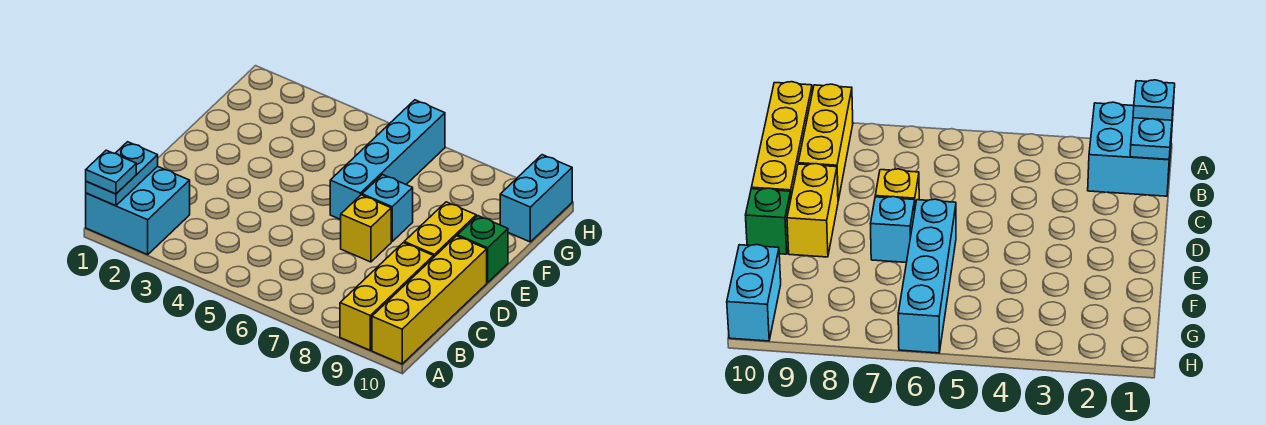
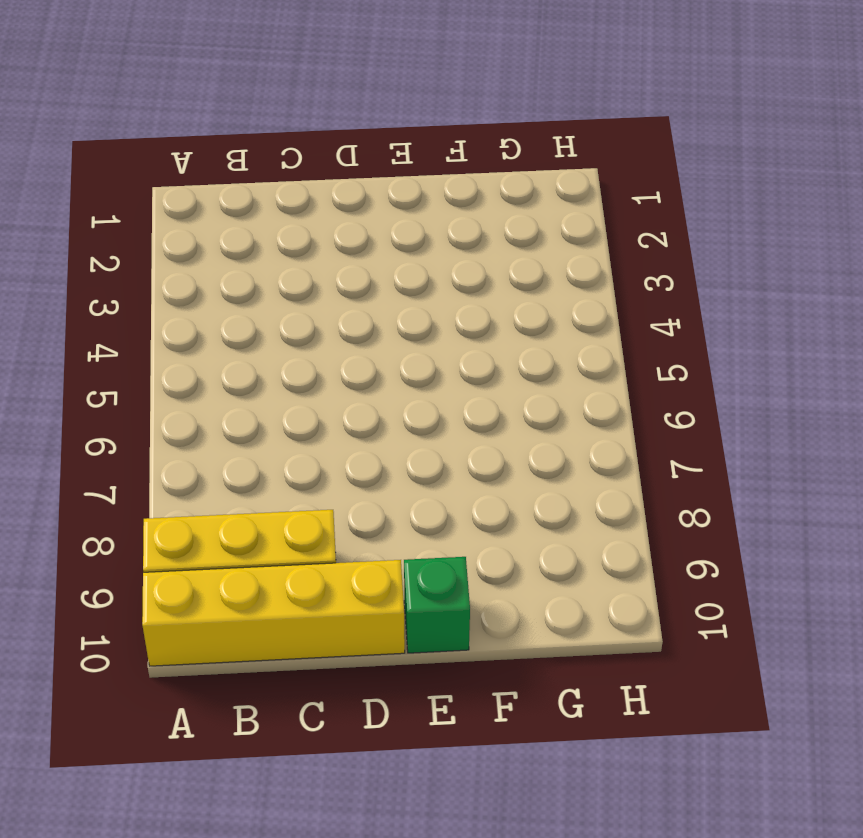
none -> cyan 2x2 brick [86,166,190,255]
none -> yellow 1x1 brick [341,195,391,262]

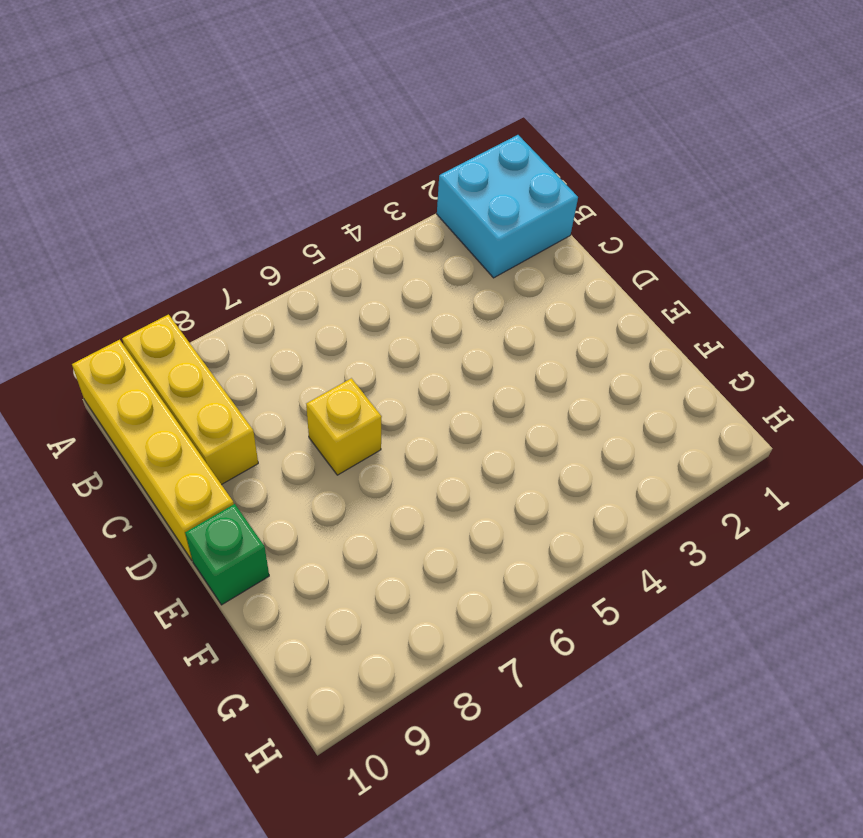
none -> yellow 1x2 brick [404,202,476,257]
none -> cyan 1x4 brick [330,100,445,220]

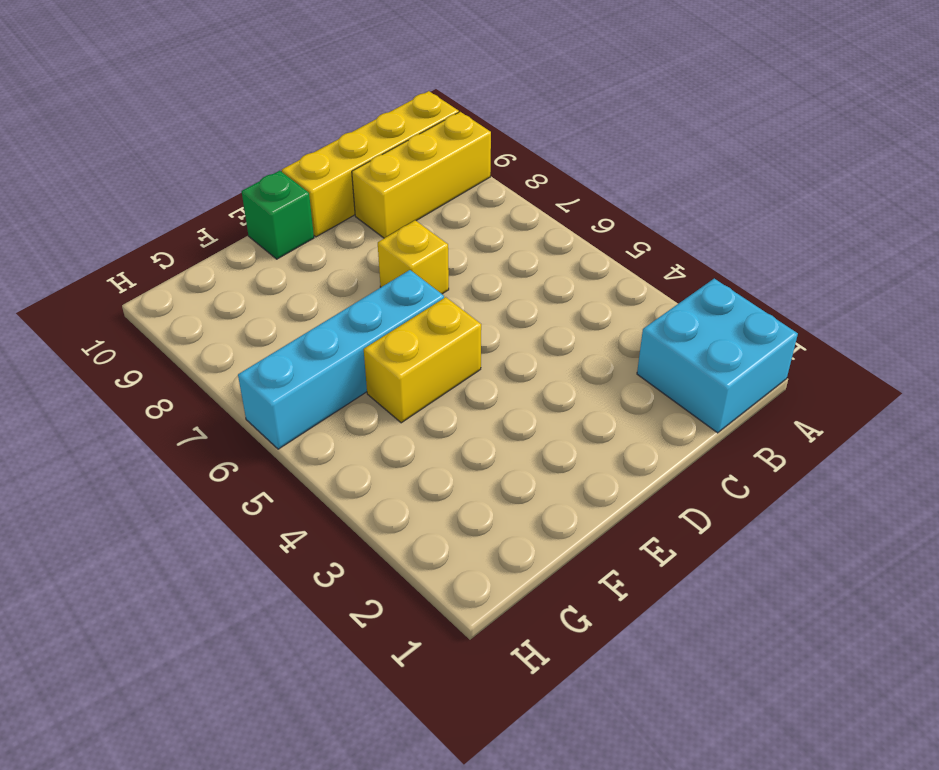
yellow 1x2 brick [364,297,481,423] -> yellow 1x2 brick moved to [404,202,476,257]
none -> cyan 1x1 brick [362,175,413,241]
none -> cyan 1x2 brick [500,155,572,242]

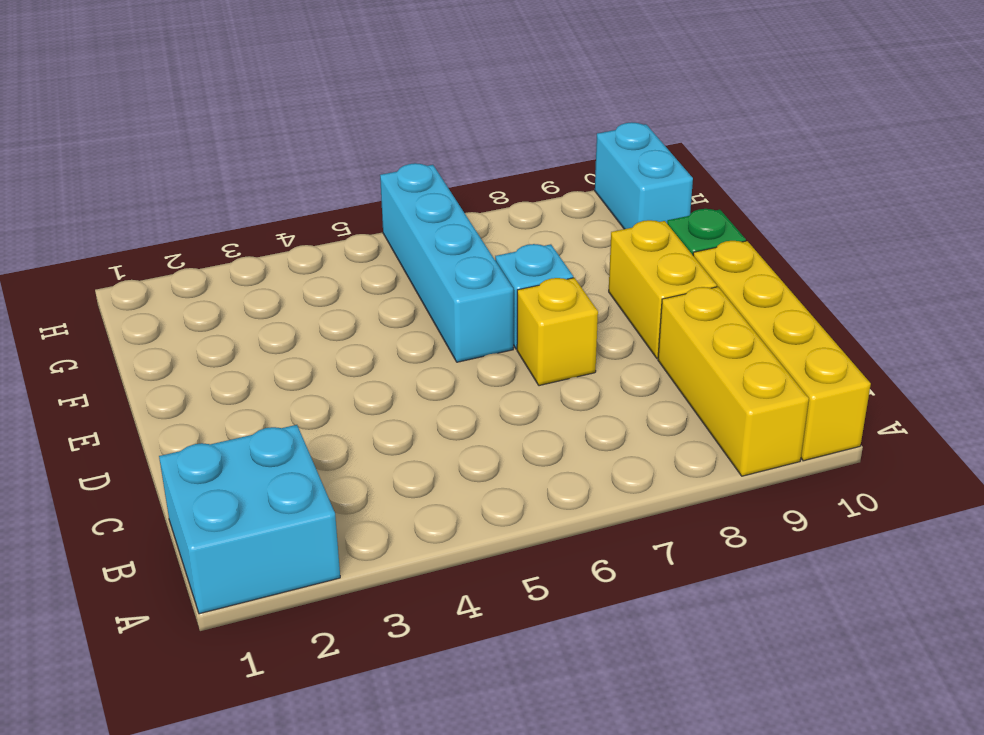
none -> cyan 1x2 plate [86,142,158,206]
none -> cyan 1x1 plate [86,150,136,194]

